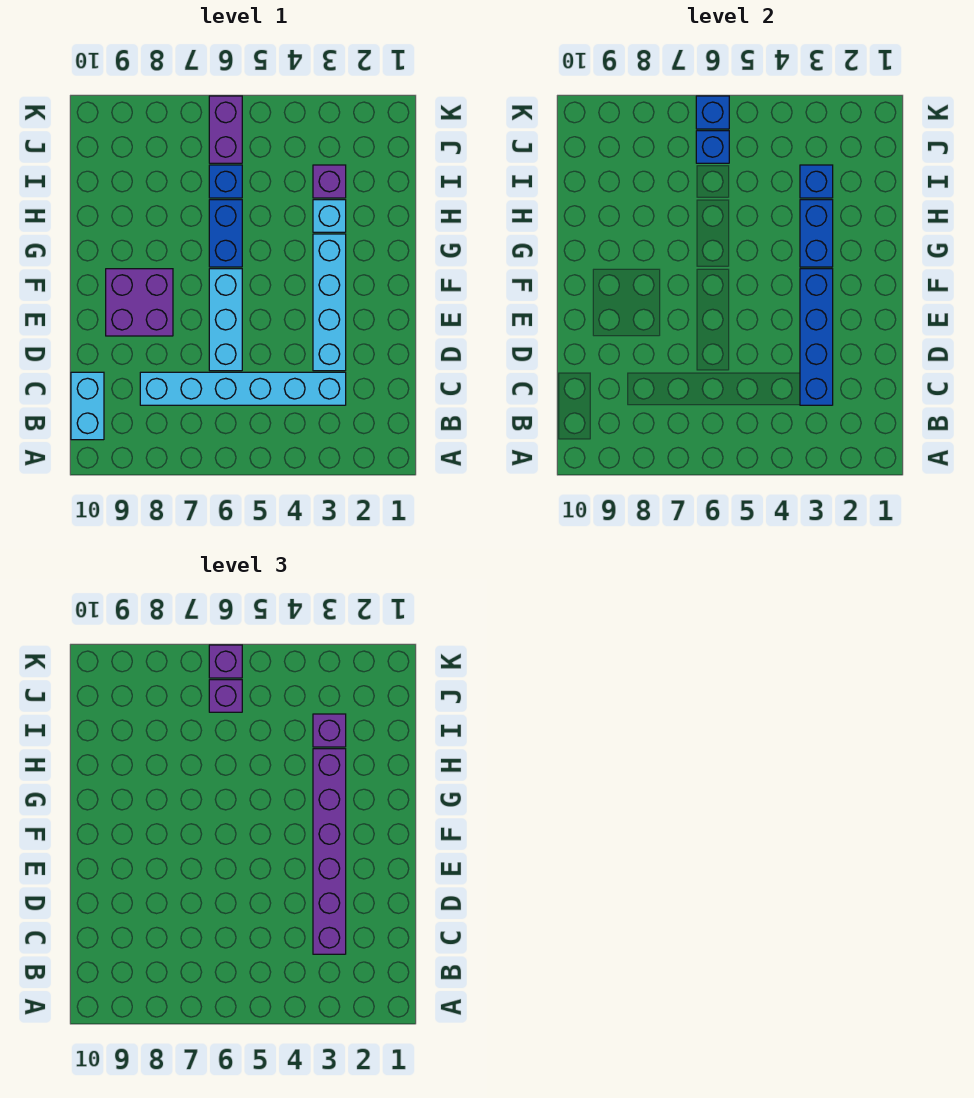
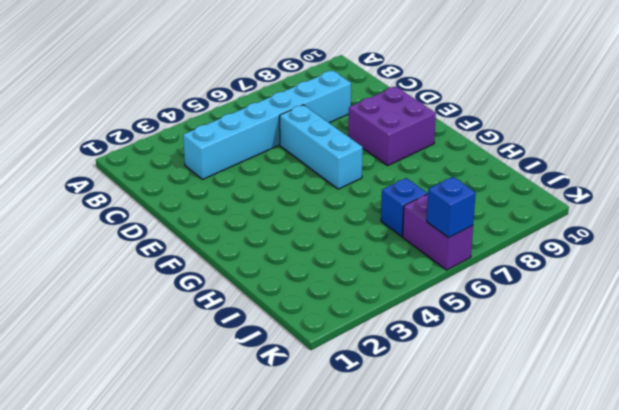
none -> cyan 1x2 brick [71,372,104,440]
none -> cyan 1x4 brick [313,234,346,371]
none -> blue 1x2 brick [209,200,242,267]

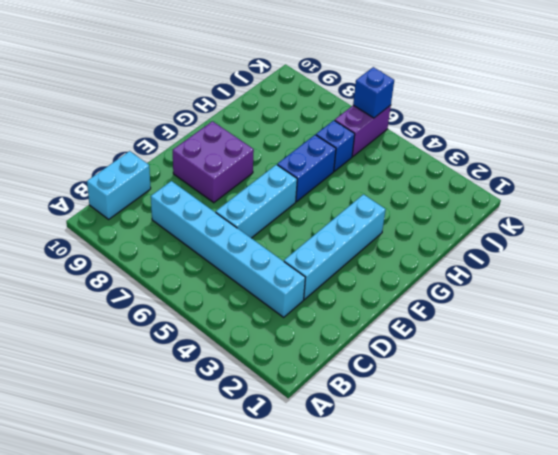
none -> cyan 1x1 brick [313,200,346,232]
none -> purple 1x1 brick [313,165,346,198]
none -> blue 1x4 brick [800,269,833,405]

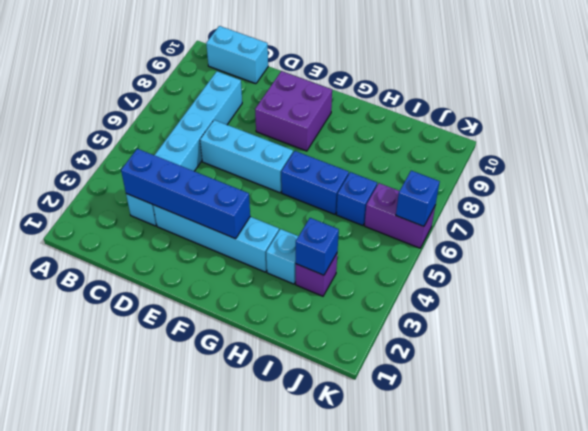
none -> blue 1x2 brick [800,200,833,267]
none -> blue 1x1 brick [696,131,729,163]
none -> purple 1x6 brick [313,749,346,954]

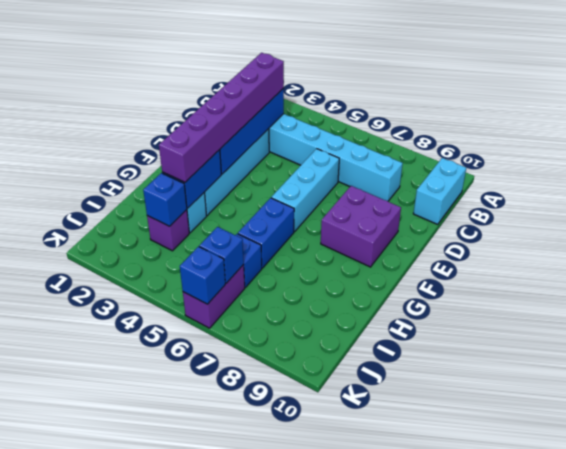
none -> purple 1x1 brick [313,714,346,747]
none -> purple 1x1 brick [209,680,242,712]
none -> purple 1x1 brick [209,645,242,678]

